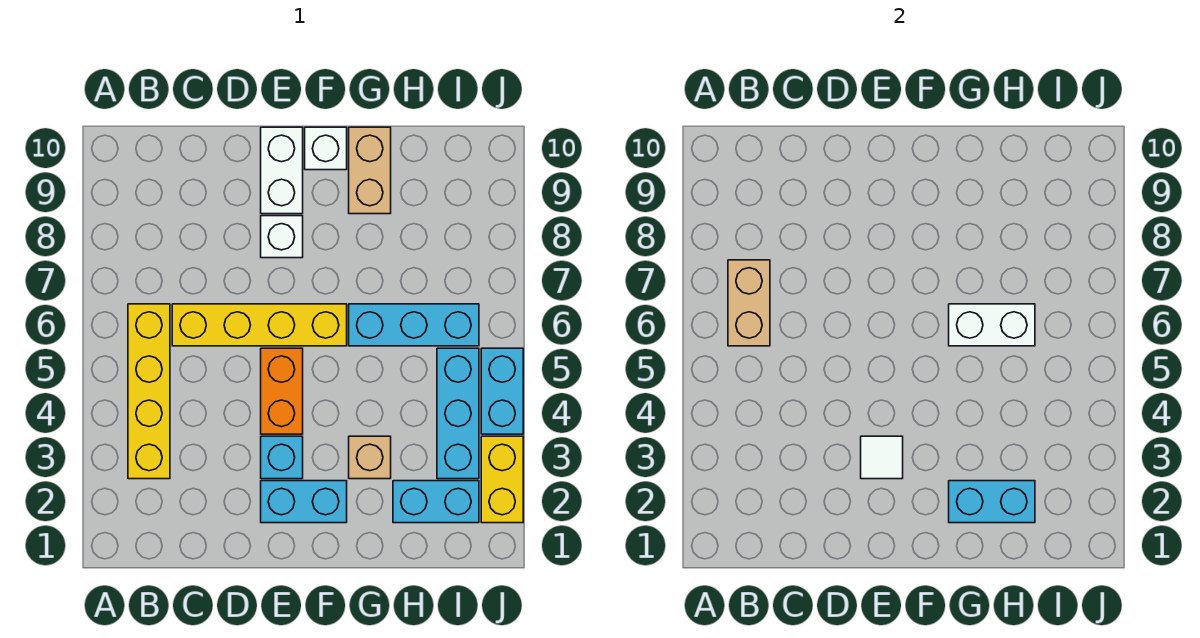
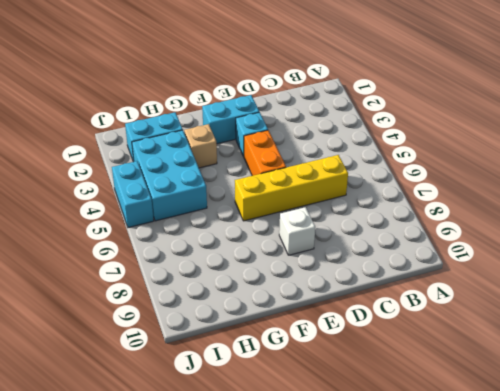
cyan 2x3 brick [132,130,207,221] -> cyan 1x3 brick [437,348,479,479]
none -> yellow 1x4 brick [128,304,170,479]
none -> white 1x2 brick [261,127,303,214]
none -> white 1x1 brick [305,127,347,170]

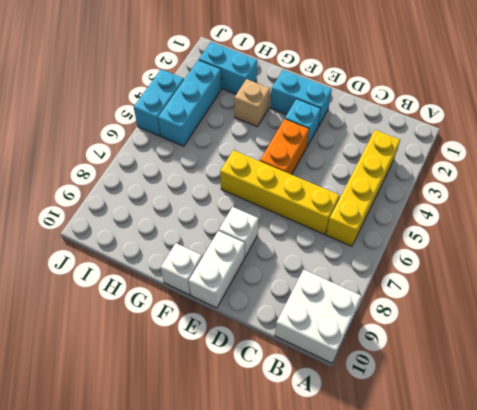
white 2x2 brick [275,270,361,363] -> none
none -> cyan 1x3 brick [349,304,479,346]
none -> tan 1x2 brick [349,127,391,214]
none -> yellow 1x2 brick [481,436,523,523]

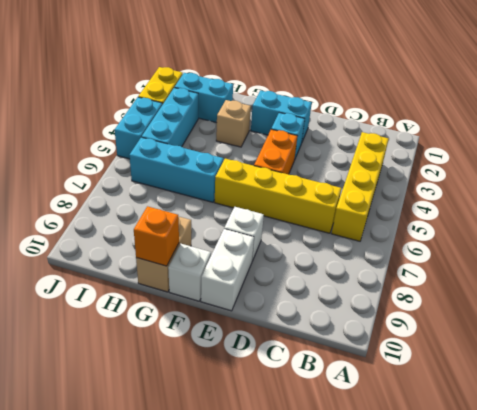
orange 1x1 brick [134,206,179,266] -> none
none -> tan 1x2 brick [728,260,770,346]
none -> white 1x1 tile [861,436,903,479]
none -> cyan 1x2 brick [949,481,1035,523]

